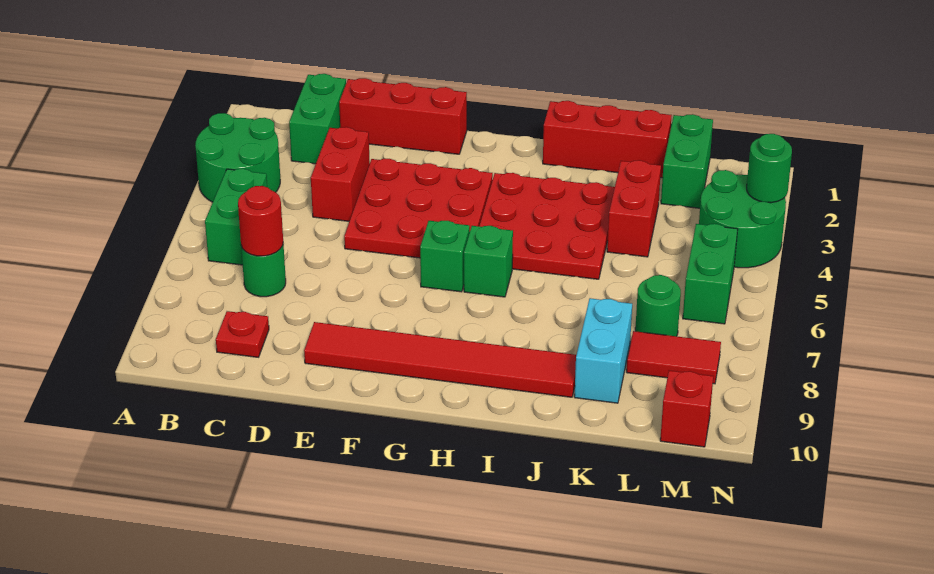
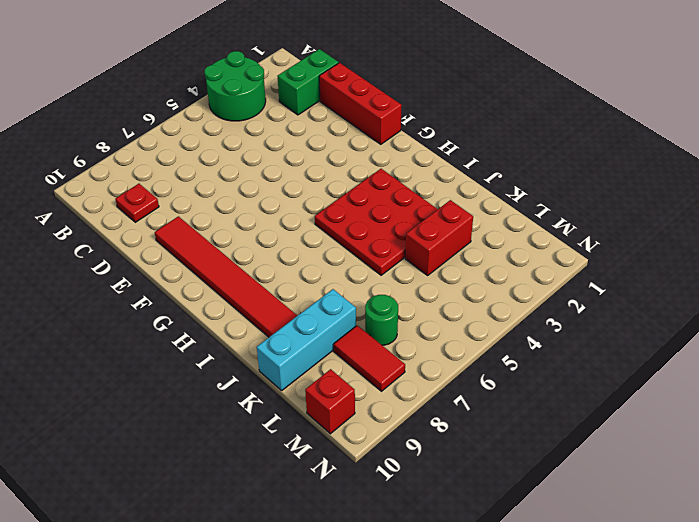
cyan 1x3 brick [257,289,356,391] -> cyan 1x2 brick [574,298,632,403]
none -> green 1x2 brick [205,169,267,265]
none -> green 1x1 round brick [241,244,286,297]
none -> red 1x2 brick [311,127,370,221]

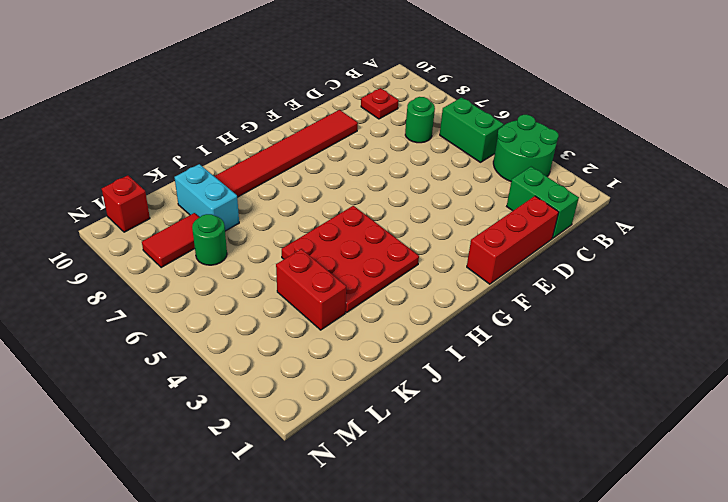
none -> red 1x2 brick [311,127,370,221]
none -> red 3x3 plate [344,159,493,258]
none -> green 1x1 brick [420,221,470,292]

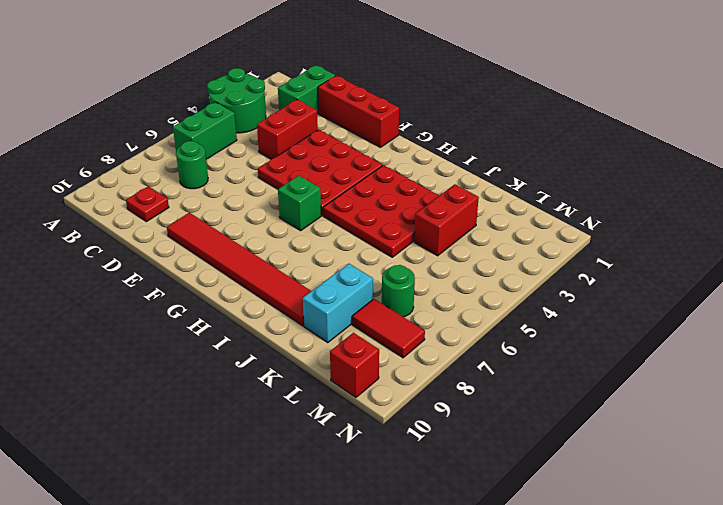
none -> green 1x1 brick [464,226,513,297]
none -> red 1x3 brick [543,101,672,178]
none -> green 1x2 brick [661,114,713,208]

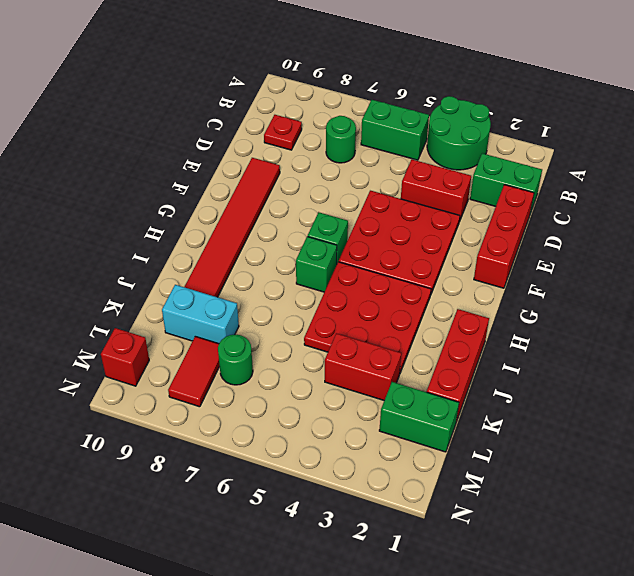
none -> green 2x2 round brick [699,170,786,268]
none -> green 1x2 brick [683,224,738,324]
none -> red 1x1 round brick [238,186,283,256]

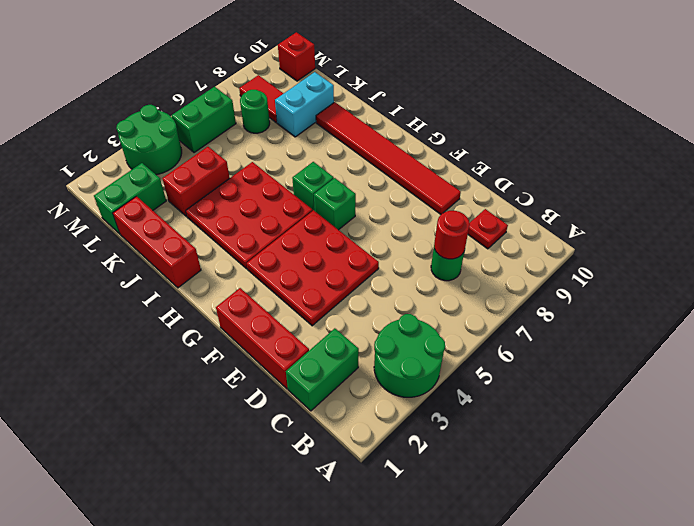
none -> green 1x2 brick [205,169,267,265]
none -> red 1x2 brick [311,127,370,221]
none -> green 1x1 round brick [747,134,792,203]

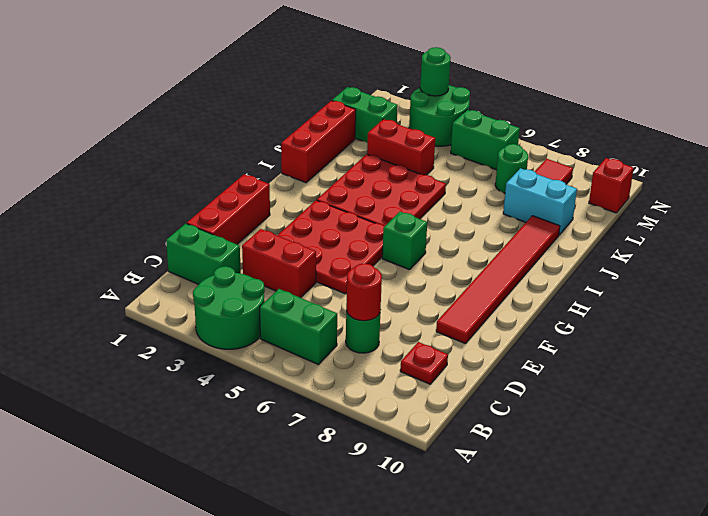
none -> green 1x1 brick [464,226,513,297]

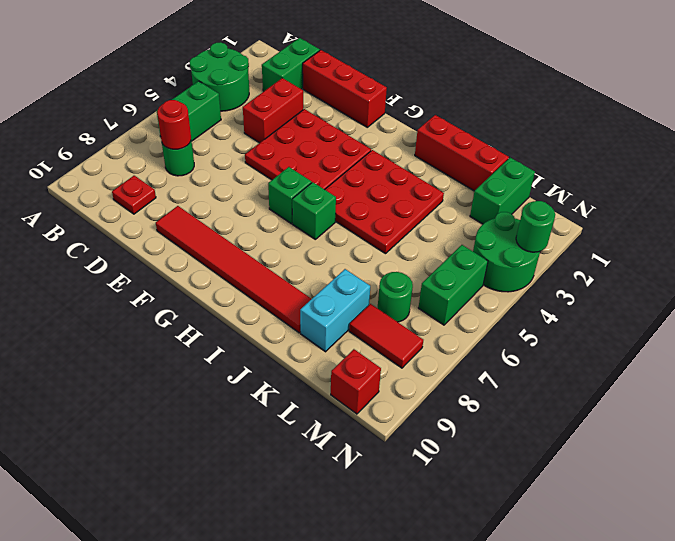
none -> red 1x2 brick [607,160,661,257]

